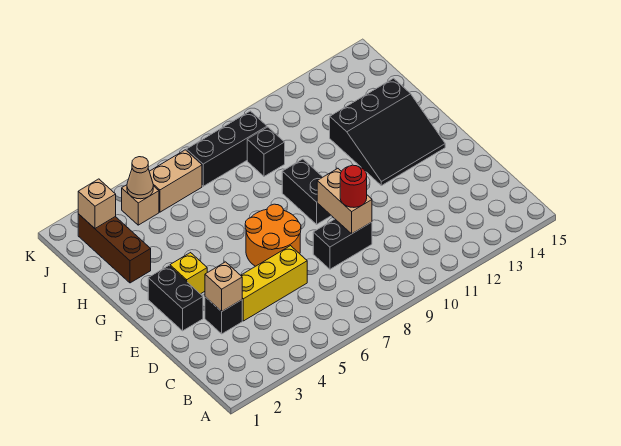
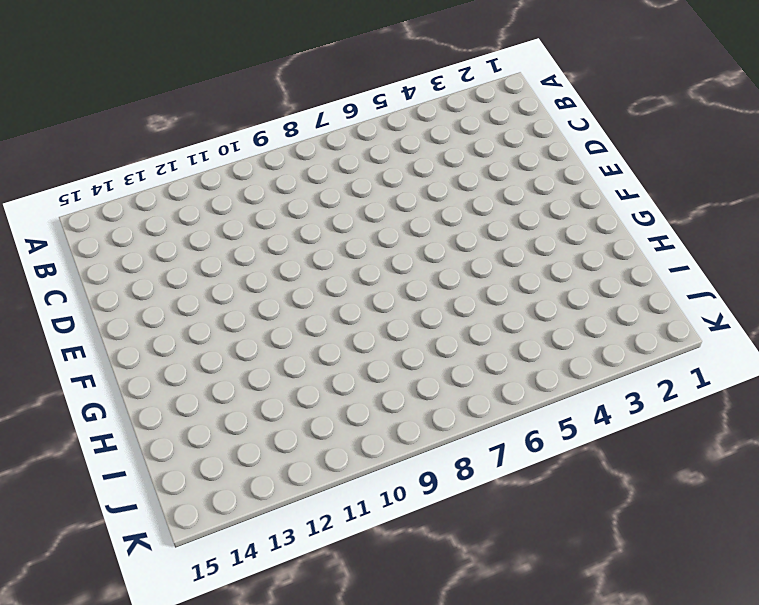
none -> black 1x1 brick [205,297,242,334]
none -> yellow 1x3 brick [241,246,307,321]
none -> black 1x2 brick [313,219,372,269]

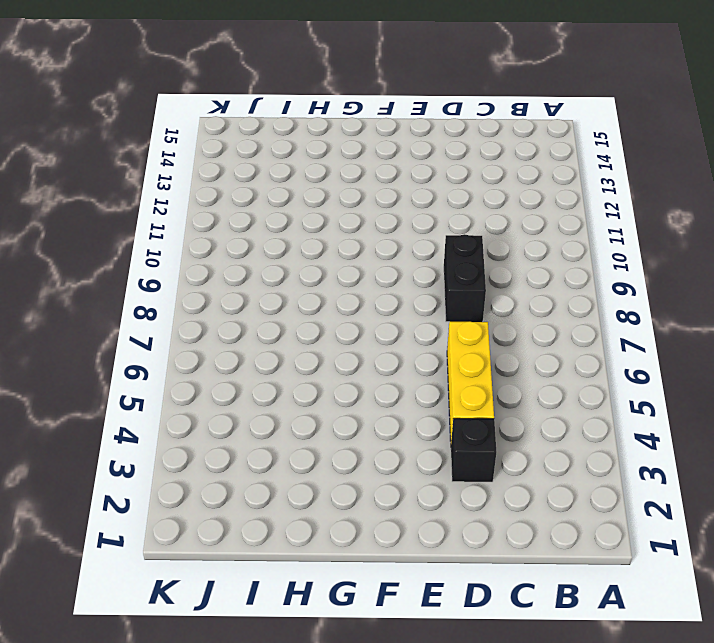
none -> black 1x2 brick [148,266,203,331]
none -> orange 2x2 round brick [245,204,301,266]
none -> yellow 1x1 brick [170,253,207,294]

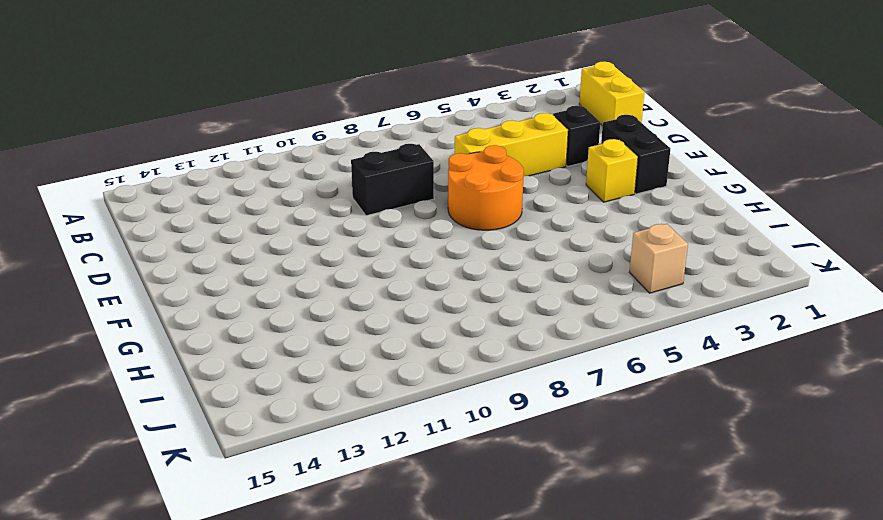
yellow 1x2 brick [579,61,644,126] -> none
none -> black 1x2 brick [282,159,331,224]
none -> black 3x3 slope [330,78,445,186]
none -> brown 1x3 brick [78,214,151,283]

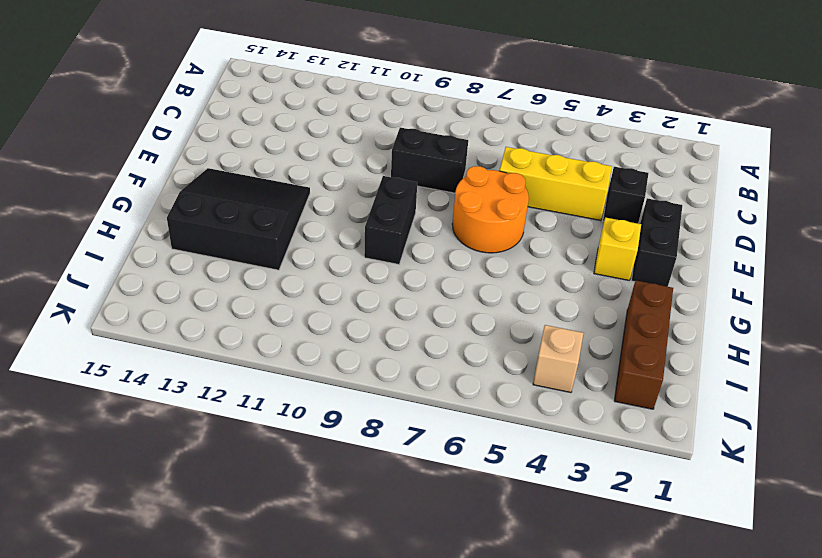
none -> black 1x1 brick [247,127,285,176]
none -> tan 1x2 brick [149,150,202,212]
none -> black 1x3 brick [186,111,267,186]

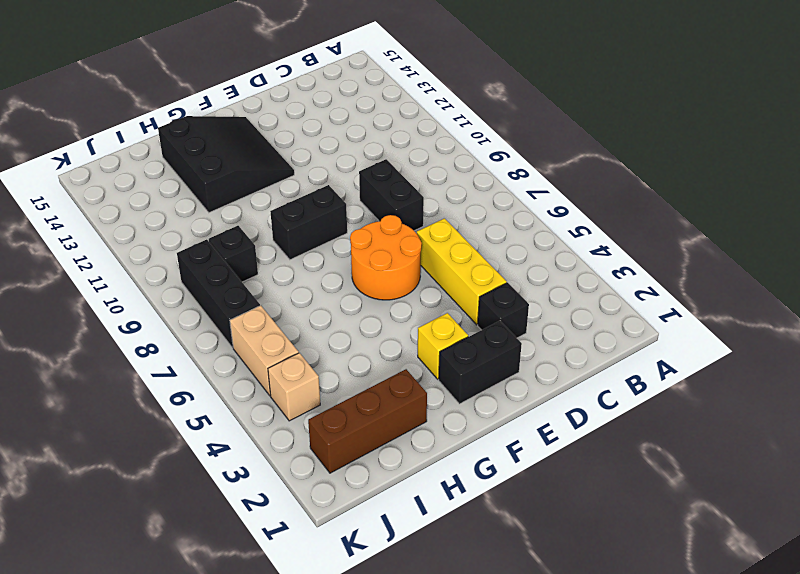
none -> tan 1x1 brick [205,262,242,311]
none -> tan 1x2 brick [317,169,372,234]
none -> tan 1x1 brick [78,179,116,228]

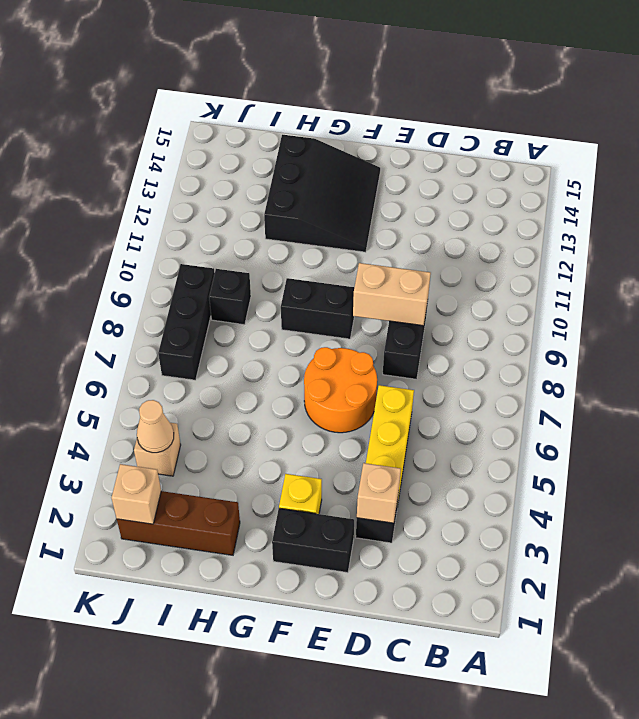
none -> tan 1x2 brick [149,150,202,212]
none -> red 1x1 round brick [340,165,367,207]

